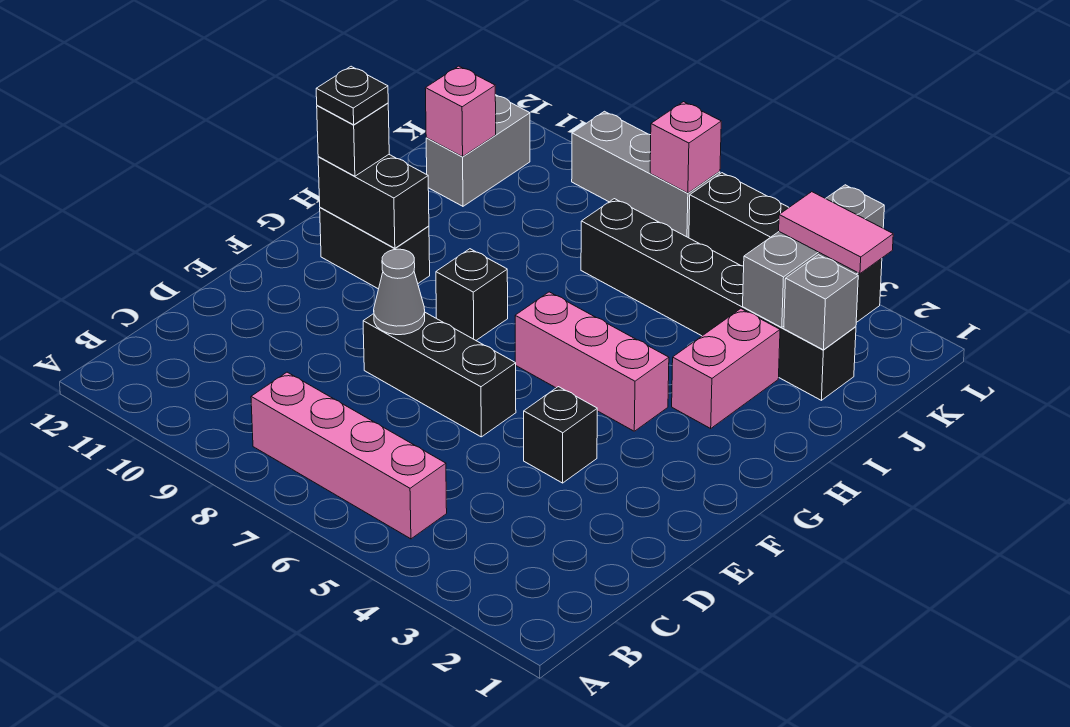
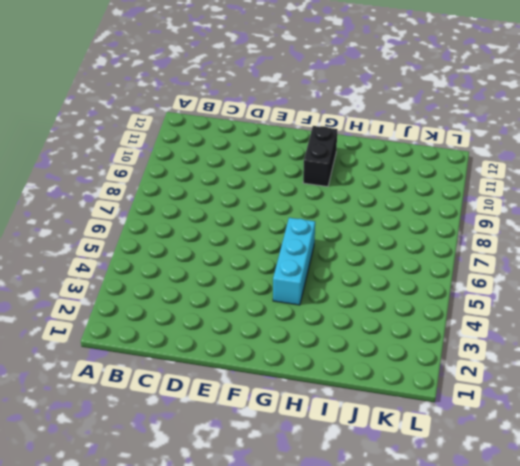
cyan 1x3 brick [273,218,315,305] -> pink 1x3 brick [515,292,669,431]
none -> pink 1x4 brick [251,372,447,539]
none -> black 1x1 brick [524,387,597,483]
none -> black 1x3 brick [363,313,516,437]

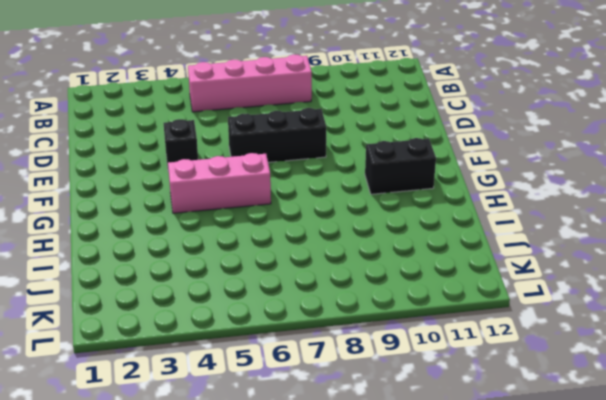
none -> black 1x1 brick [436,249,508,340]
none -> pink 1x2 brick [672,309,780,428]
none -> black 1x6 brick [581,199,856,400]

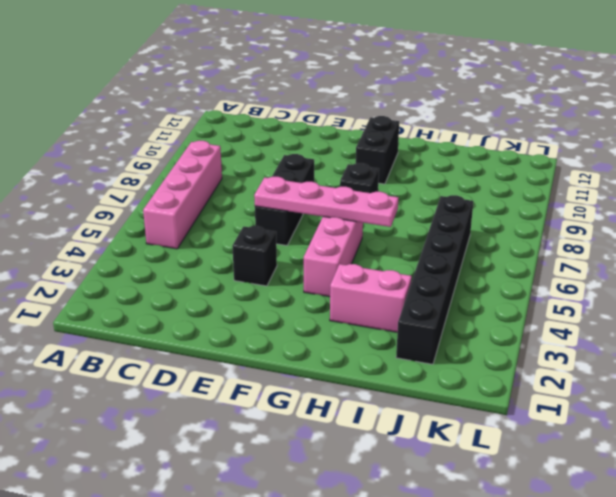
pink 1x4 plate [254,177,398,227] -> none
none -> grey 1x2 brick [426,95,530,206]
none -> black 1x4 brick [689,173,882,323]
none -> grey 1x3 brick [572,111,720,238]

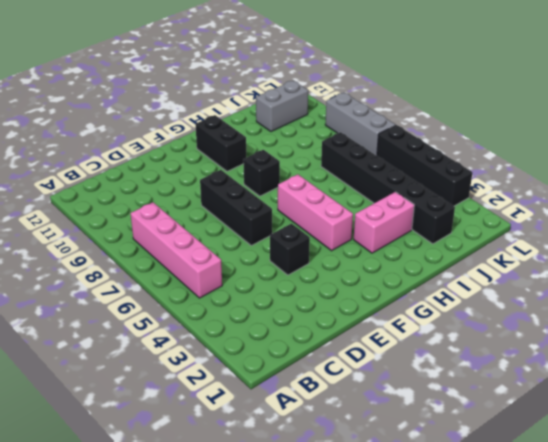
none -> grey 1x1 cone [374,249,425,335]
none -> black 1x2 brick [318,155,429,248]
none -> grey 1x1 brick [784,255,858,350]

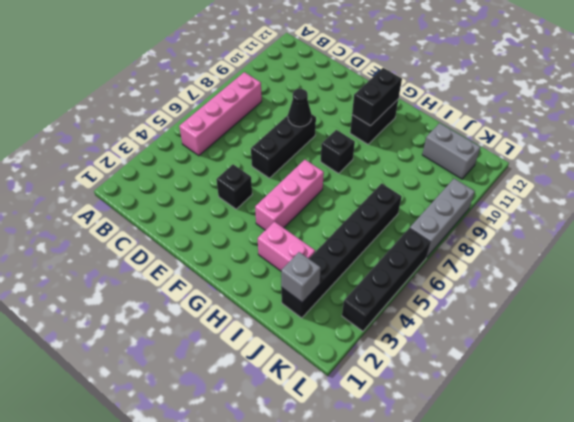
black 1x1 cone [288,89,311,127] -> grey 1x1 cone [374,249,425,335]
none -> grey 1x3 brick [743,185,884,328]
none -> pink 1x1 brick [425,66,496,157]
none -> pink 1x1 brick [650,102,721,193]

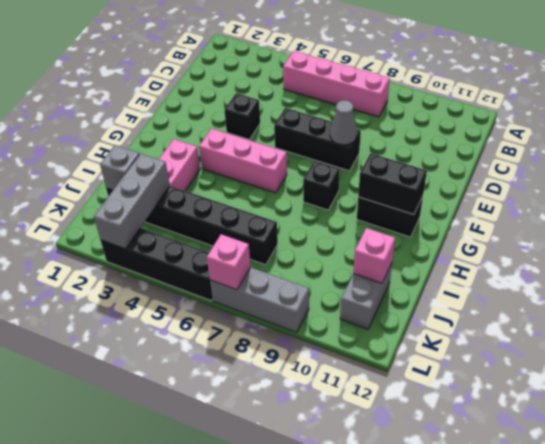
none -> black 1x1 brick [317,103,389,176]
none -> pink 1x2 tile [779,192,893,274]
none -> black 1x1 plate [316,66,388,125]

